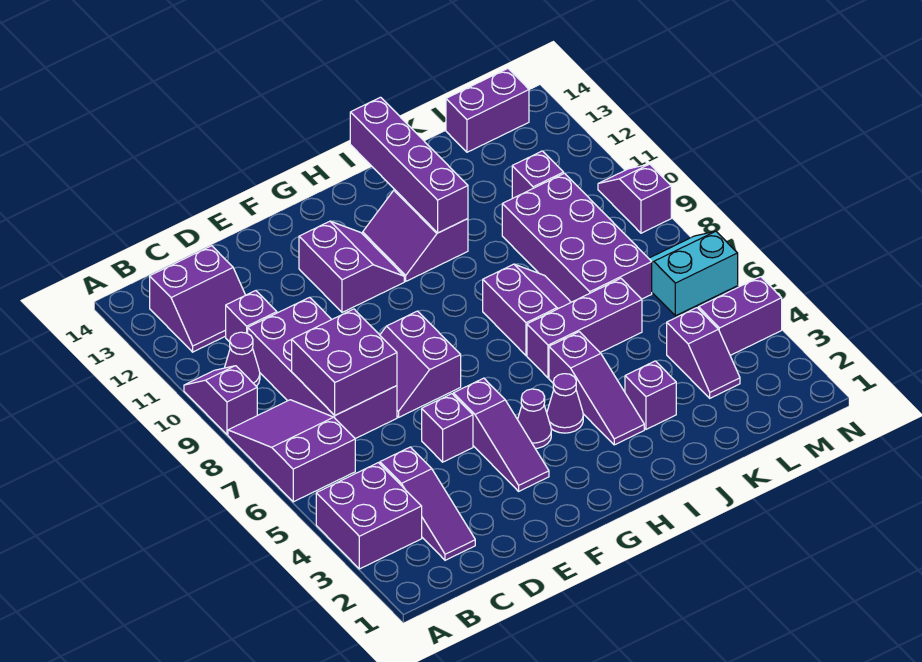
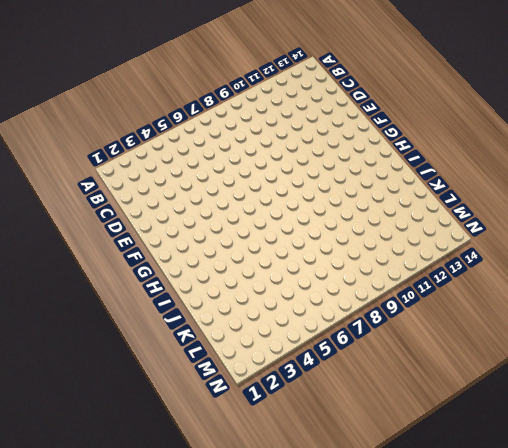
none -> purple 2x2 brick [316,463,422,569]
none -> purple 2x3 slope [228,400,355,502]
none -> purple 1x2 slope [184,366,257,435]

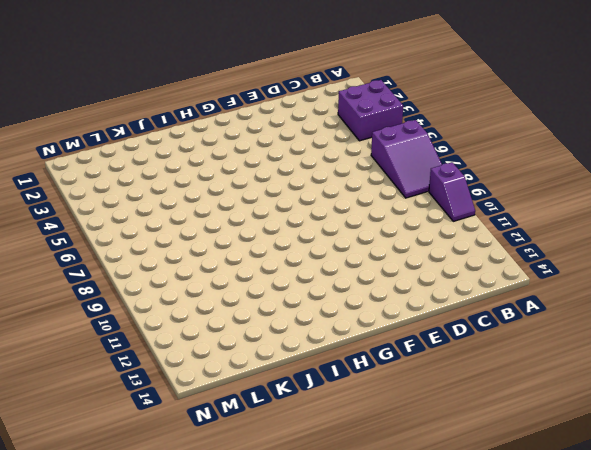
none -> purple 1x1 cone [225,332,260,386]
none -> purple 2x2 slope [150,246,245,352]
none -> purple 1x3 slope [380,447,475,560]

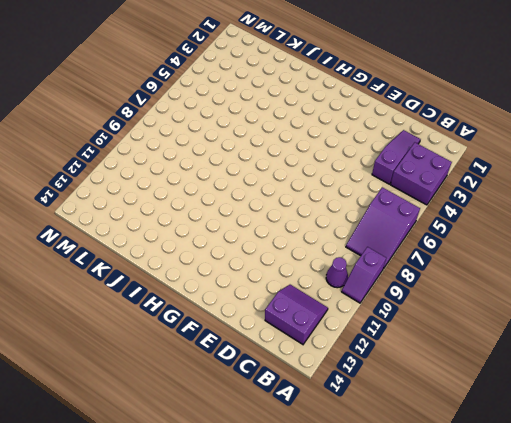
none -> purple 2x4 brick [248,297,397,439]
none -> purple 1x1 brick [226,291,277,342]
none -> purple 1x1 brick [422,394,473,462]

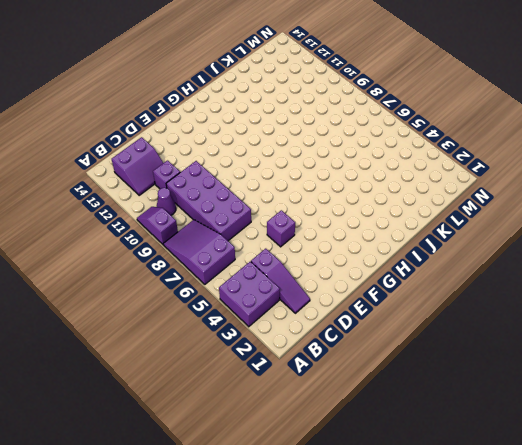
none -> purple 2x2 slope [380,311,461,417]
none -> purple 1x3 slope [453,378,549,491]
none -> purple 2x2 slope [299,221,404,312]

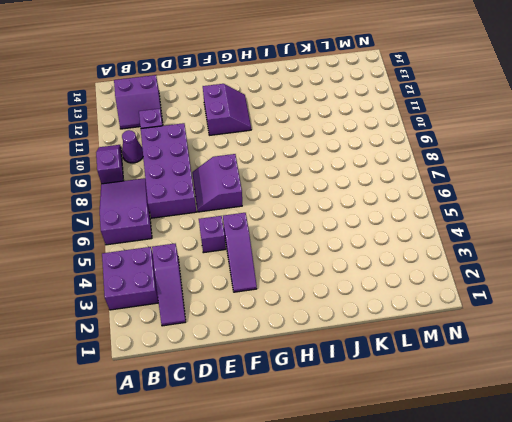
none -> purple 1x1 cone [518,389,551,448]
none -> purple 1x1 cone [547,374,583,433]
none -> purple 2x2 slope [363,190,468,281]

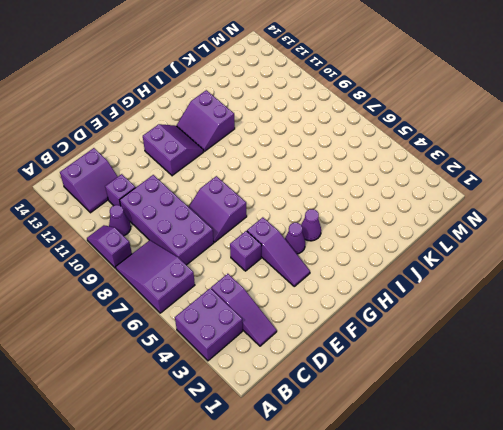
none -> purple 1x3 slope [549,332,644,445]
none -> purple 1x3 brick [527,278,642,378]
none -> purple 2x2 slope [483,264,571,355]

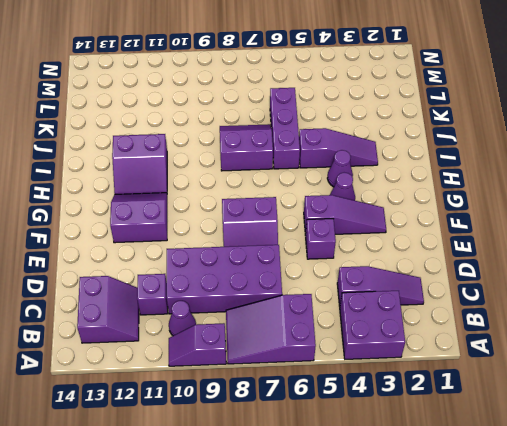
none -> purple 1x1 brick [625,361,676,429]
none -> purple 2x4 brick [502,173,652,302]
none -> purple 1x2 slope [667,308,740,398]

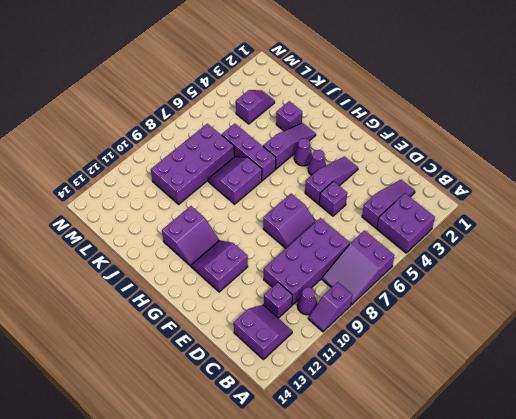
none -> purple 1x1 brick [512,151,564,198]
none -> purple 1x2 brick [446,69,529,152]
none -> purple 1x2 brick [698,277,782,355]

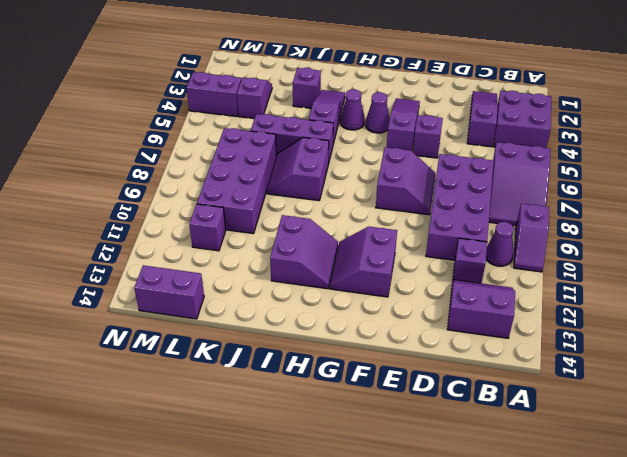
none -> cyan 2x2 slope [649,231,738,316]
none -> purple 1x2 slope [598,164,671,233]
none -> purple 2x2 brick [292,309,397,415]

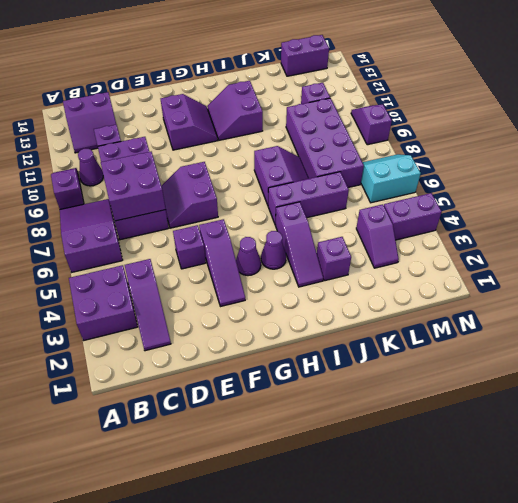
none -> purple 1x4 brick [350,97,468,233]

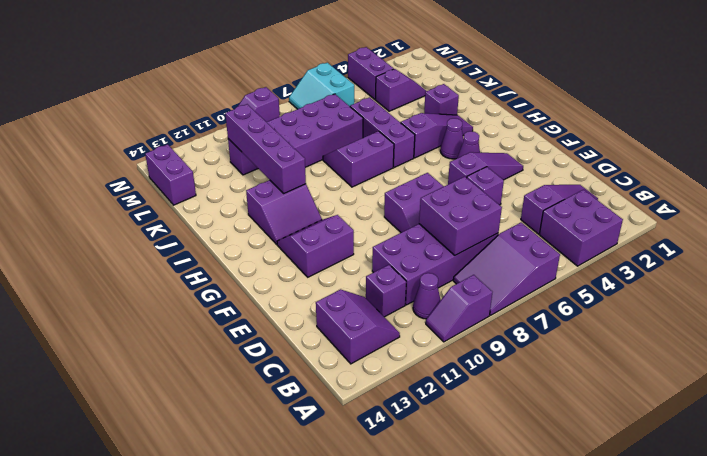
purple 1x4 brick [225,104,306,193] -> purple 1x4 brick turned to [350,97,468,233]

